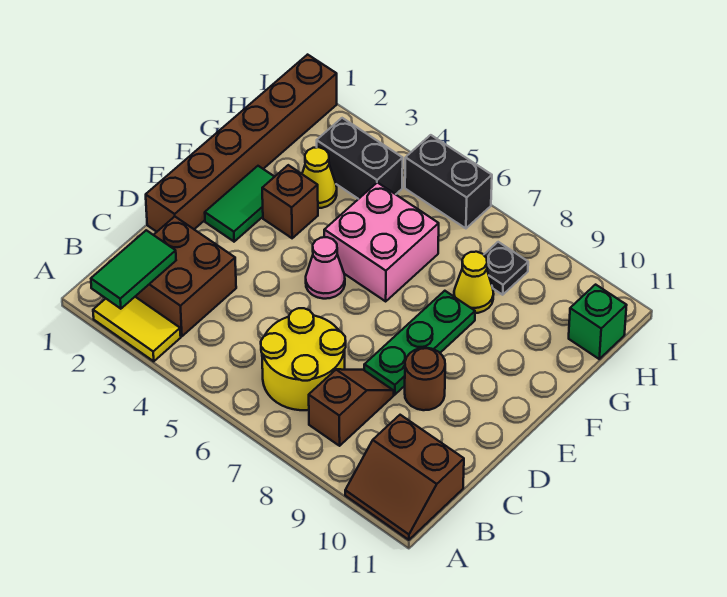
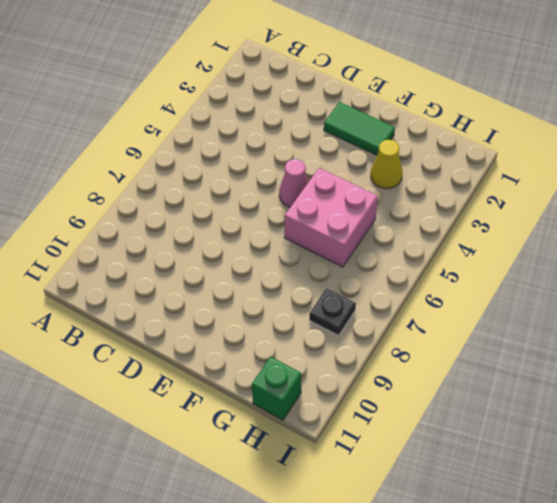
none -> yellow 1x2 tile [93,297,181,361]
none -> brown 2x2 slope [345,415,464,540]
none -> brown 2x2 brick [135,217,236,336]

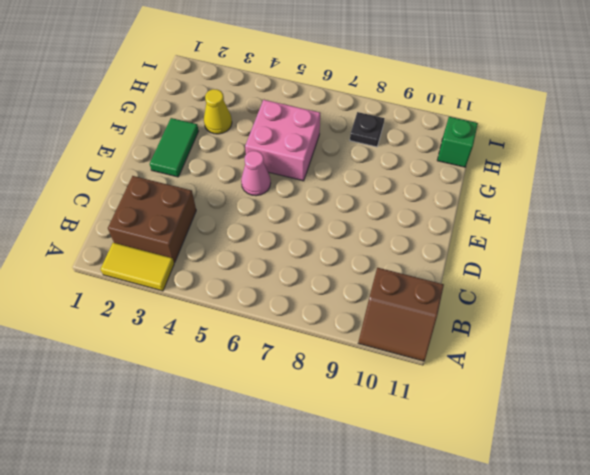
none -> yellow 2x2 round brick [261,308,346,410]
none -> brown 1x2 slope [309,369,394,446]
none -> brown 1x6 brick [146,55,337,232]

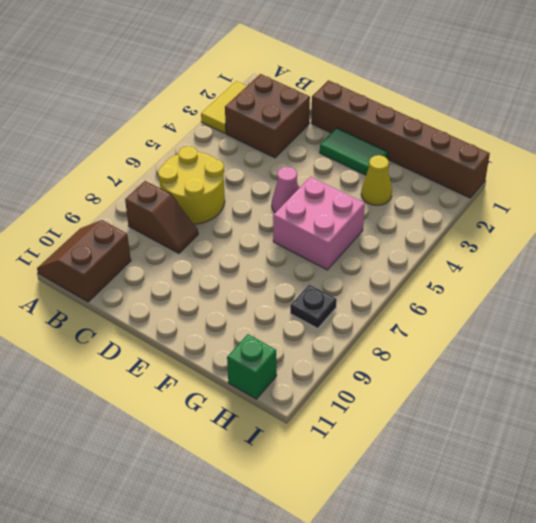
none -> green 1x3 plate [364,291,475,395]
none -> brown 1x1 round brick [405,348,445,410]
none -> brown 1x1 brick [262,165,318,238]

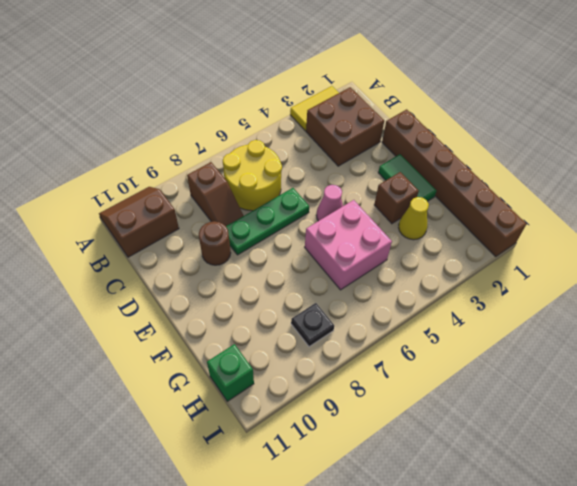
green 1x3 plate [226,188,309,255] -> green 1x3 plate turned to [364,291,475,395]
none -> yellow 1x1 cone [454,252,494,313]
none -> black 1x2 brick [317,118,403,199]
none -> black 1x2 brick [405,135,492,228]

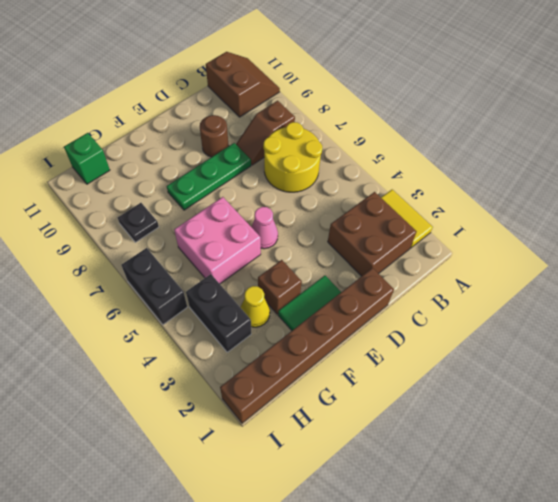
none -> yellow 1x1 cone [454,252,494,313]
none -> green 1x2 tile [91,230,176,309]

